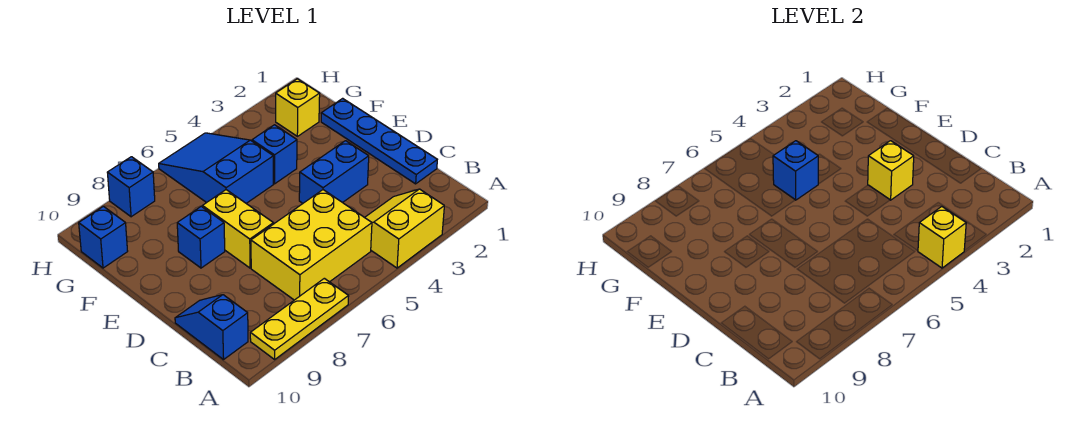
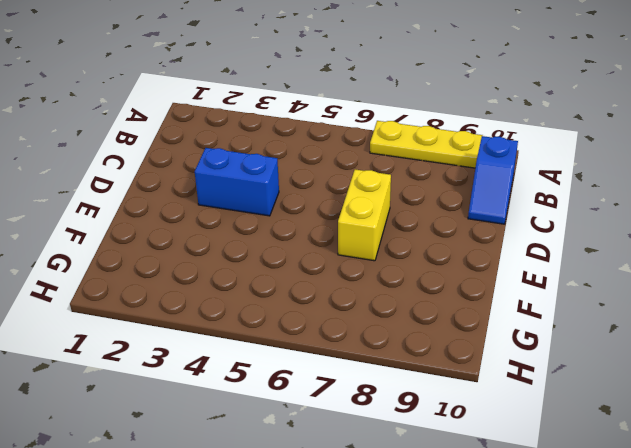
none -> yellow 2x2 slope [365,189,444,268]
none -> yellow 2x3 brick [251,190,372,300]
none -> blue 1x4 plate [321,98,437,184]

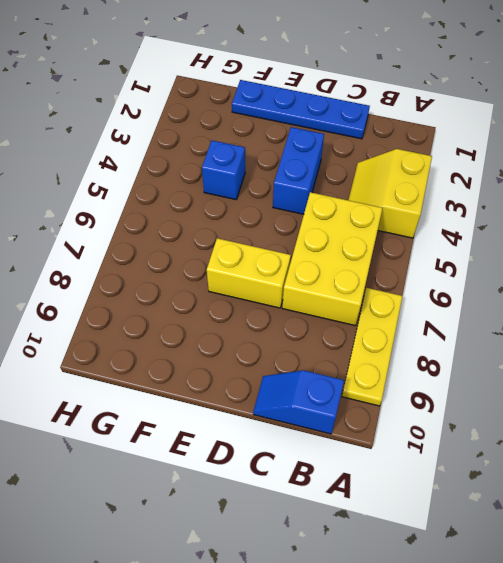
none -> blue 1x1 brick [177,206,225,268]
none -> blue 2x3 slope [159,133,273,203]
none -> yellow 1x1 brick [276,79,320,136]

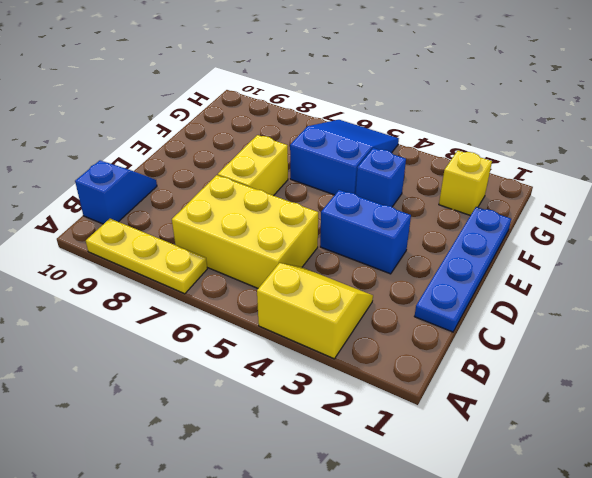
none -> blue 1x1 brick [177,206,225,268]
none -> blue 1x1 brick [79,206,128,268]
none -> blue 1x1 brick [107,157,155,217]

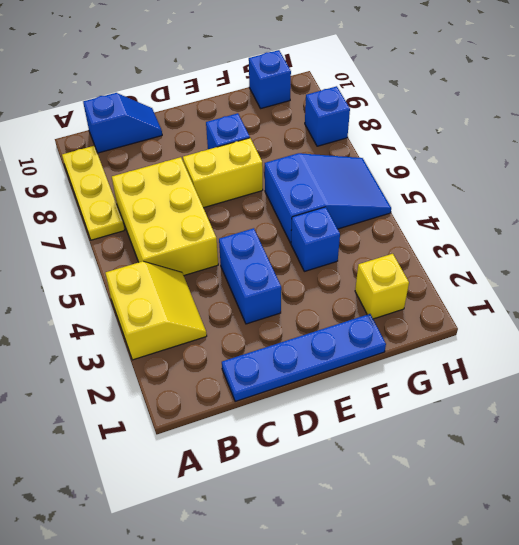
none -> yellow 1x1 brick [918,207,966,268]
none -> yellow 1x1 brick [868,141,914,200]
none -> blue 1x1 brick [773,141,818,200]

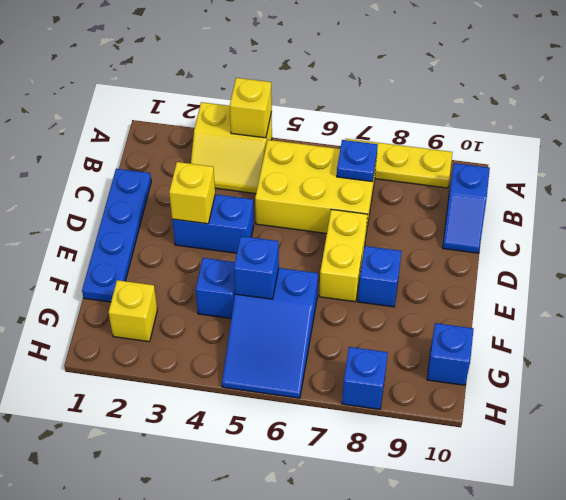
blue 1x1 plate [337,140,378,182] -> none

